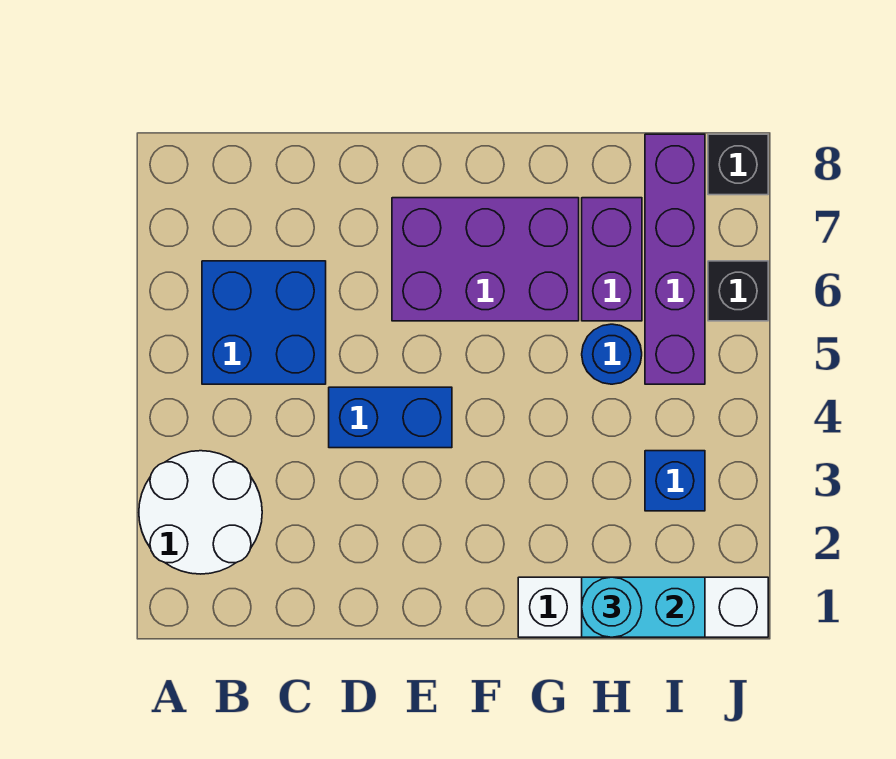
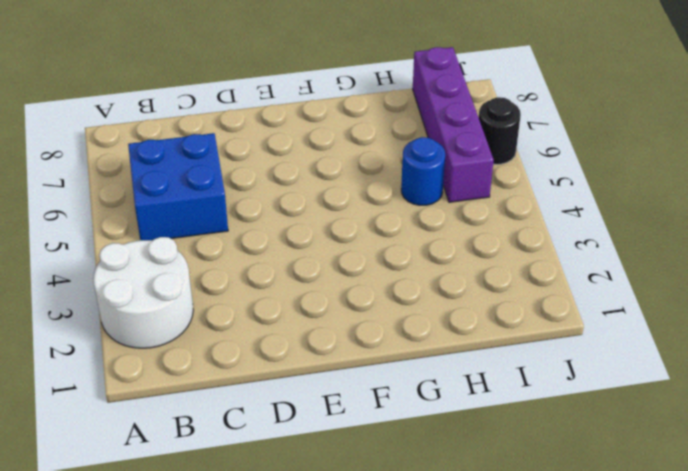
black 1x1 round brick [479,97,521,164] -> black 1x1 brick [708,261,768,321]
none -> blue 1x2 brick [329,387,452,448]
none -> purple 2x3 brick [392,198,579,321]
none -> white 1x4 brick [518,577,768,637]

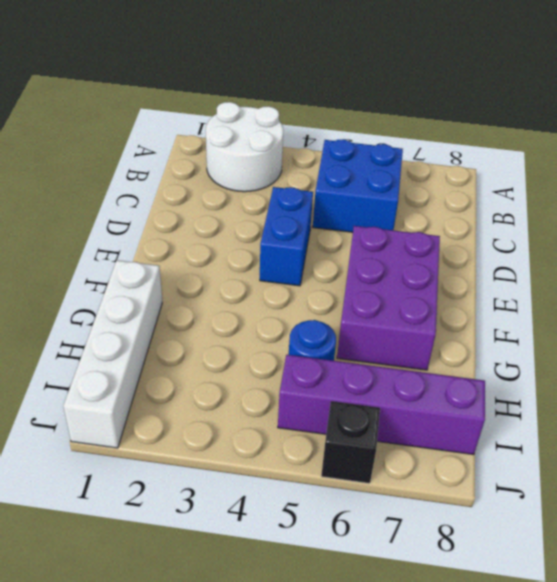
none -> purple 1x2 brick [582,198,642,321]
none -> blue 1x1 brick [645,451,705,511]
none -> black 1x1 brick [708,134,768,195]

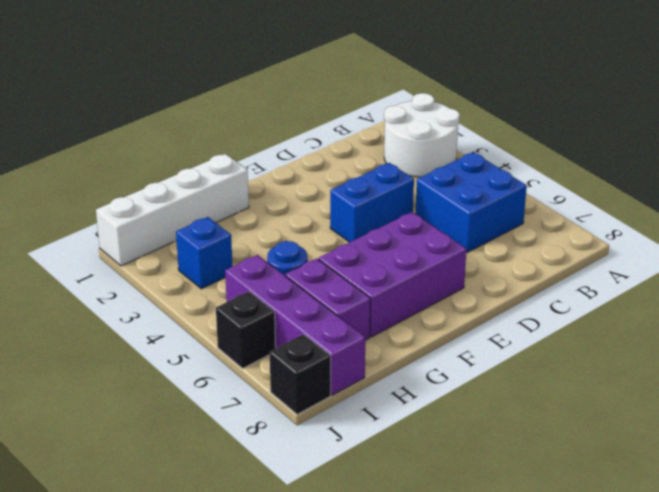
none -> cyan 1x2 brick [582,577,705,637]
none -> cyan 1x1 round brick [582,577,642,637]

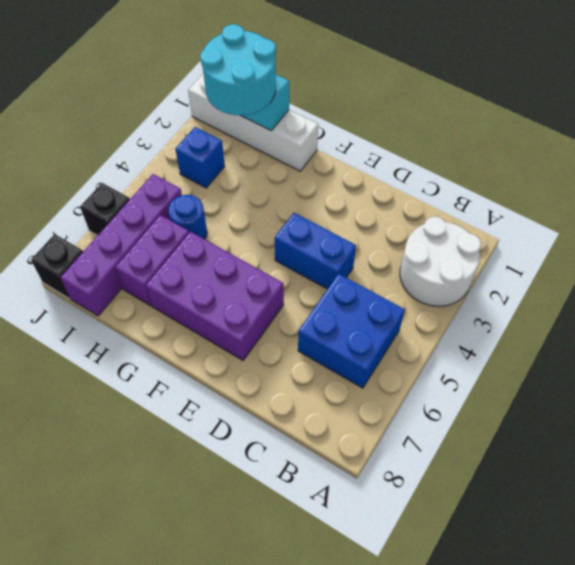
cyan 2x2 round brick [200,24,276,116] -> cyan 1x1 round brick [582,577,642,637]

